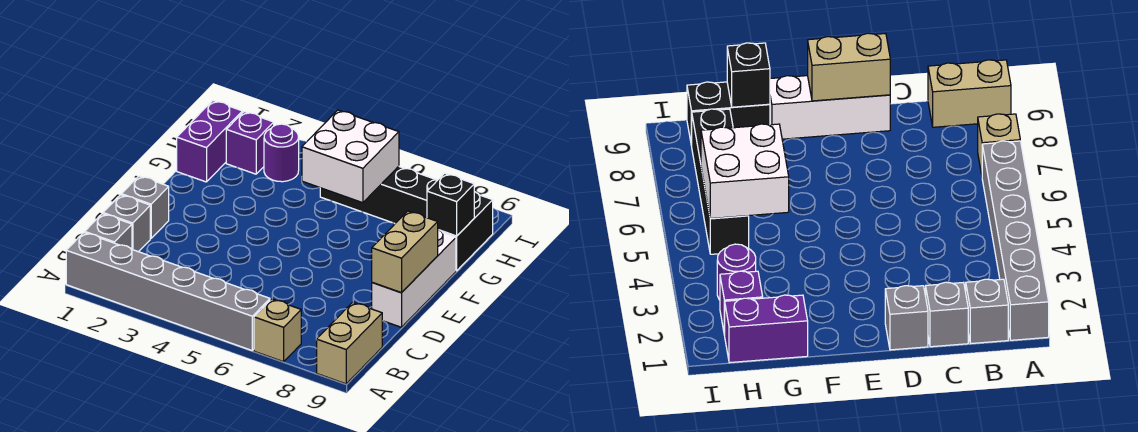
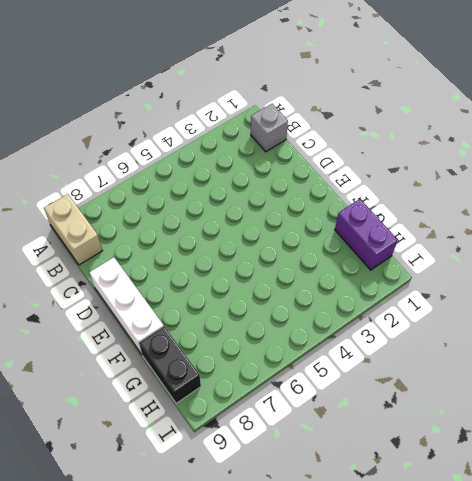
none -> grey 1x6 brick [66,232,270,350]
none -> tan 1x1 brick [254,299,301,362]
none -> grey 1x1 brick [103,195,150,252]

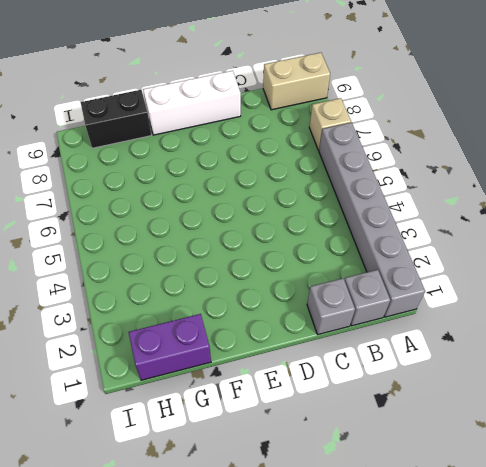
none -> grey 1x1 brick [121,176,169,238]
none -> purple 1x1 brick [226,112,274,174]
none -> purple 1x1 round brick [264,124,299,182]

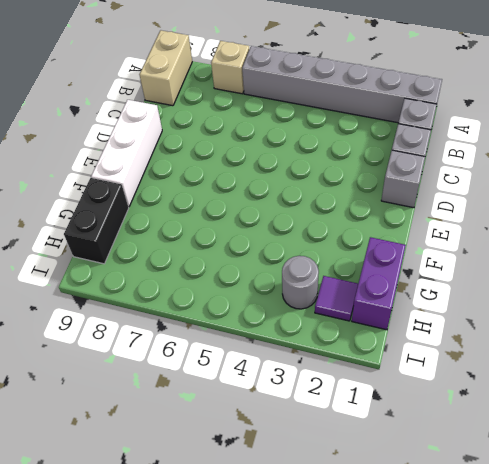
purple 1x1 tile [315,276,358,321] -> purple 1x1 brick [226,112,274,174]
grey 1x1 round brick [282,256,319,309] -> purple 1x1 round brick [264,124,299,182]
none -> black 1x4 brick [320,166,437,224]
none -> tan 1x2 brick [372,211,438,293]
none -> white 2x2 brick [302,110,399,203]

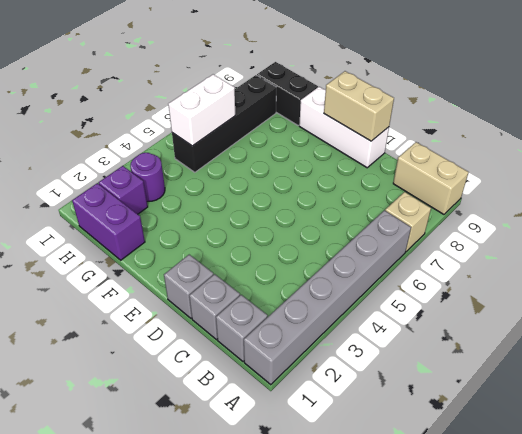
white 1x2 brick [168,74,235,146] -> white 2x2 brick [302,110,399,203]
none -> black 1x1 brick [427,173,474,236]

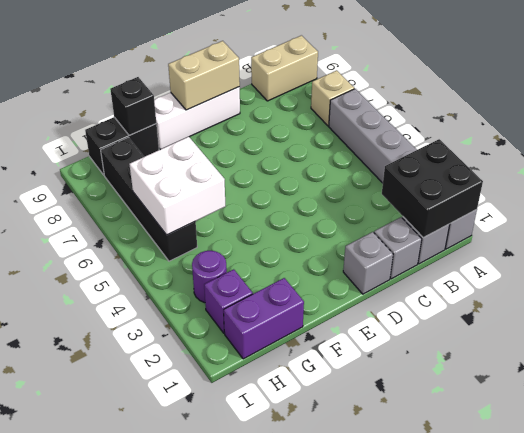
black 2x2 brick [382,139,483,238] -> none

